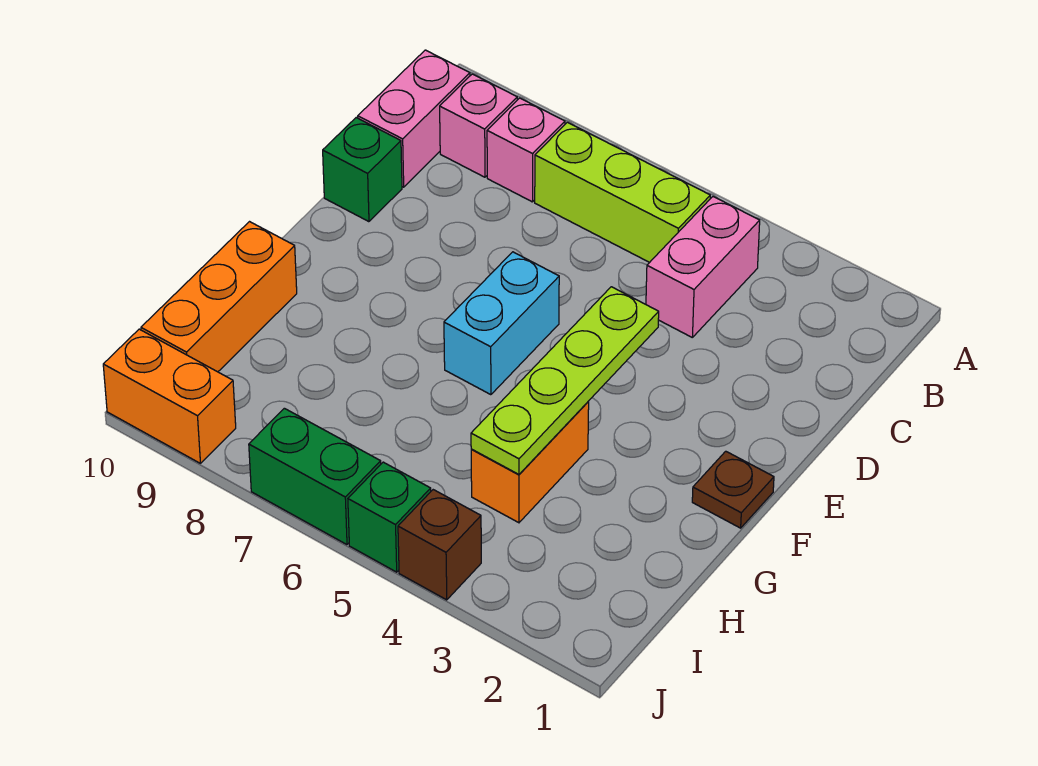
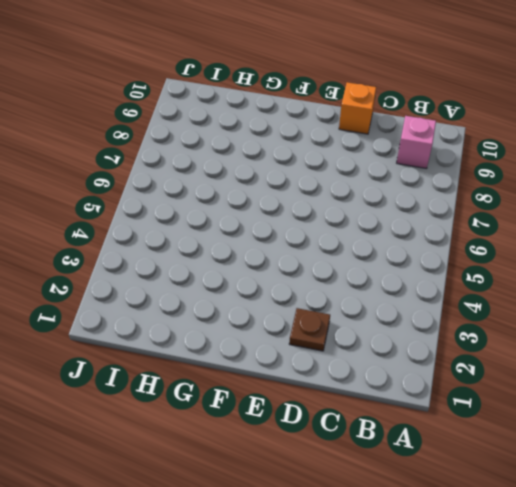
brown 1x1 plate [289,308,330,351] -> brown 1x1 plate moved to [692,451,774,528]
orange 1x1 brick [339,82,376,134] -> green 1x1 brick [323,118,402,222]
none -> pink 1x2 brick [646,197,760,337]
none -> lime 1x3 brick [535,122,710,262]
none -> pink 1x1 brick [487,98,565,202]

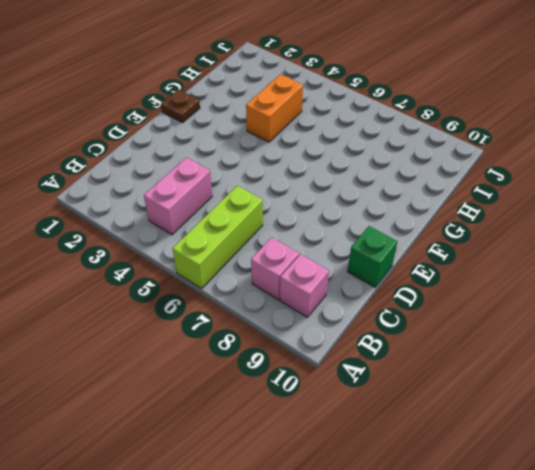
lime 1x3 brick [173,186,263,289] -> lime 1x3 brick turned to [535,122,710,262]
none -> pink 1x2 brick [358,50,470,187]
none -> cyan 1x2 brick [444,252,559,395]
none -> orange 1x3 brick [141,222,297,372]

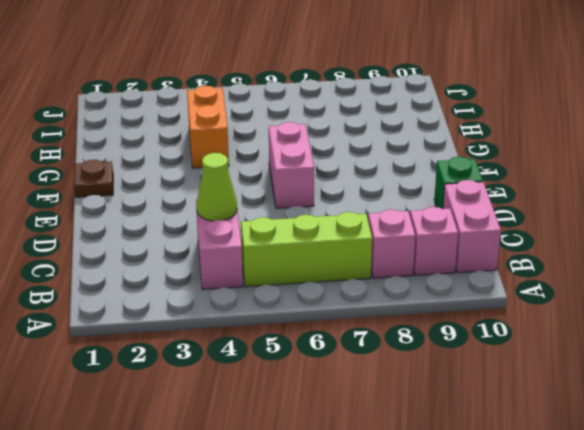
lime 1x1 cone [196,153,237,221] -> none
pink 1x2 brick [269,122,314,209] -> cyan 1x2 brick [444,252,559,395]
none -> orange 1x3 brick [141,222,297,372]
none -> brown 1x1 brick [398,490,481,600]
none -> green 1x1 brick [348,462,431,572]

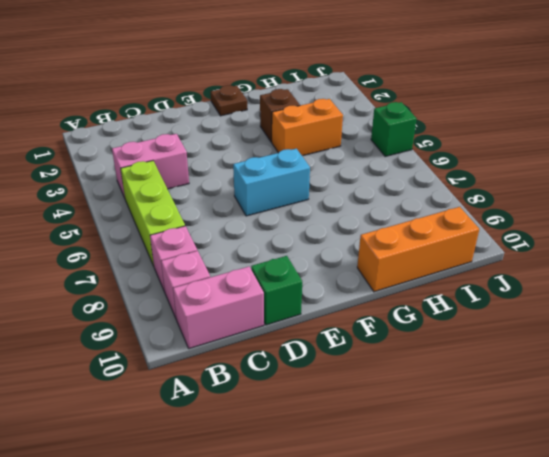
brown 1x1 brick [260,89,300,142] -> brown 1x1 brick moved to [398,490,481,600]
none -> green 1x2 brick [249,408,381,545]
none -> orange 1x2 brick [103,329,236,463]
none -> lime 1x4 plate [471,287,659,474]

